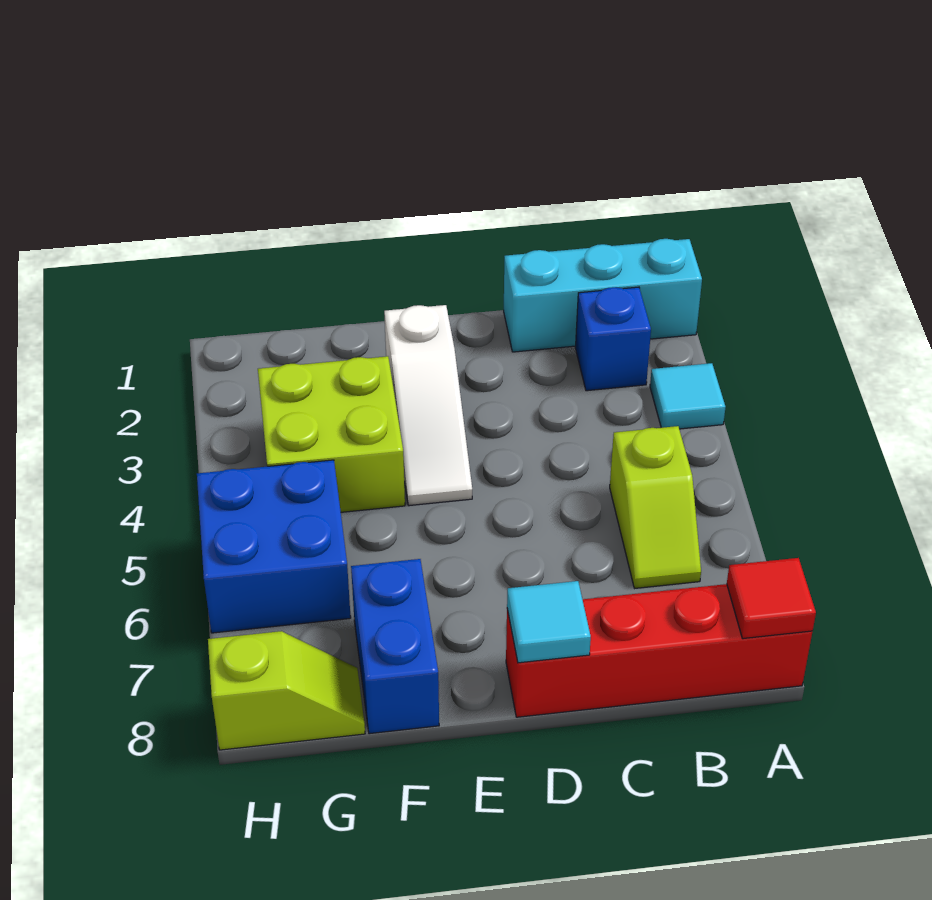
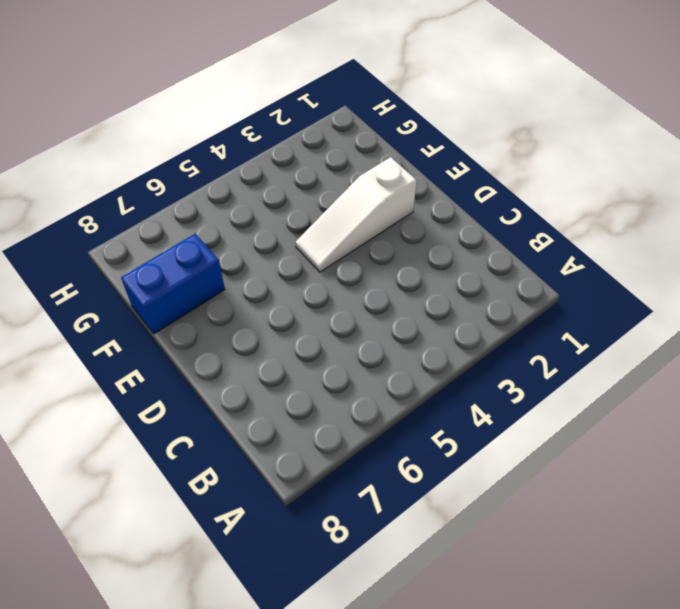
none -> cyan 1x3 brick [504,239,702,352]
none -> cyan 1x1 tile [650,363,726,429]
none -> red 1x4 brick [506,584,812,717]

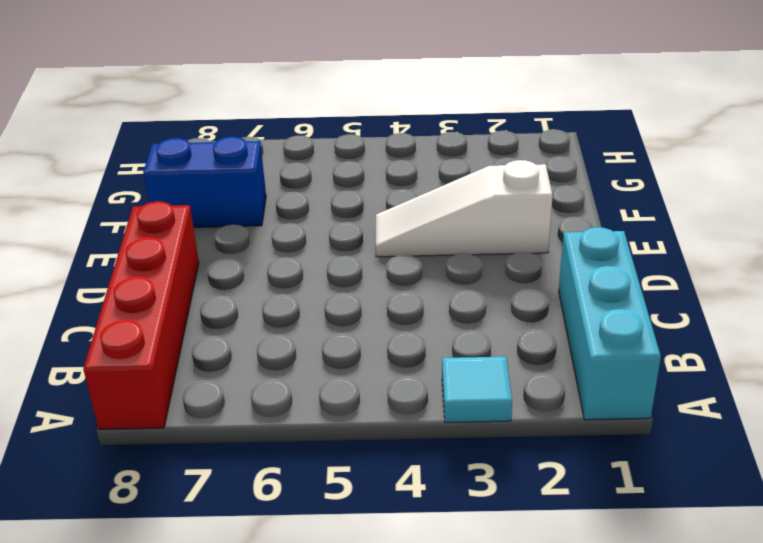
none -> blue 1x1 brick [576,287,651,391]
none -> lime 1x2 slope [610,426,701,588]
none -> lime 2x2 brick [258,356,405,512]

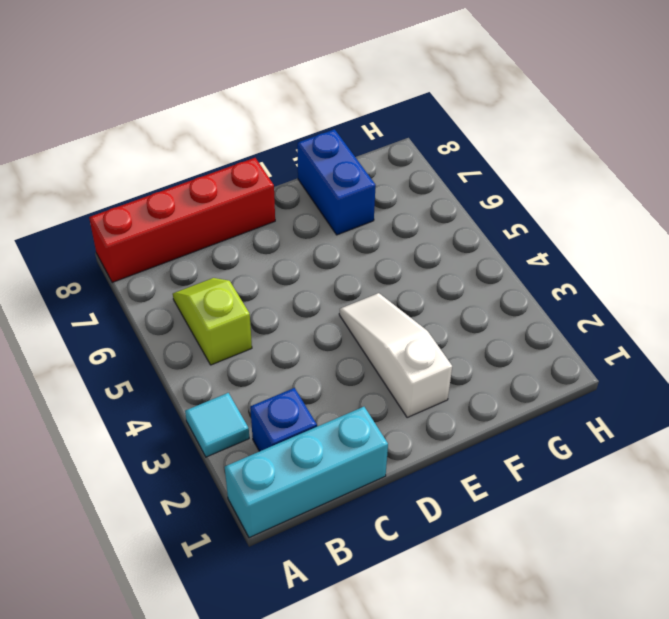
none -> lime 2x2 brick [258,356,405,512]
none -> blue 2x2 brick [197,460,351,633]
none -> lime 1x2 slope [208,631,365,750]

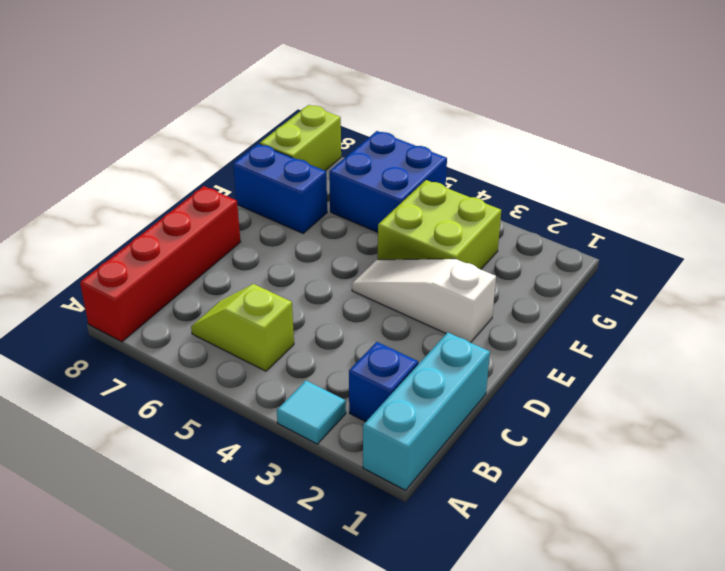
lime 1x2 brick [260,105,341,171] -> lime 1x2 slope [208,631,365,750]
none -> red 1x1 tile [727,558,816,639]
none -> cyan 1x1 tile [507,581,591,663]

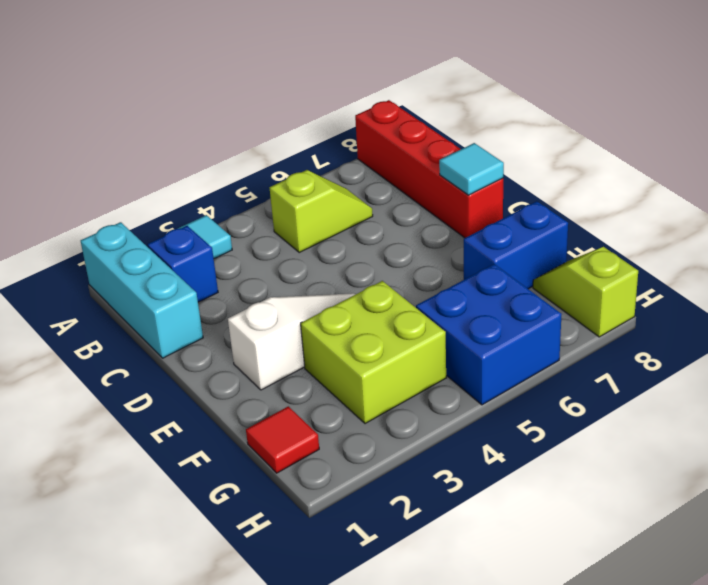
red 1x1 tile [246,406,319,473] -> red 1x1 tile moved to [727,558,816,639]

